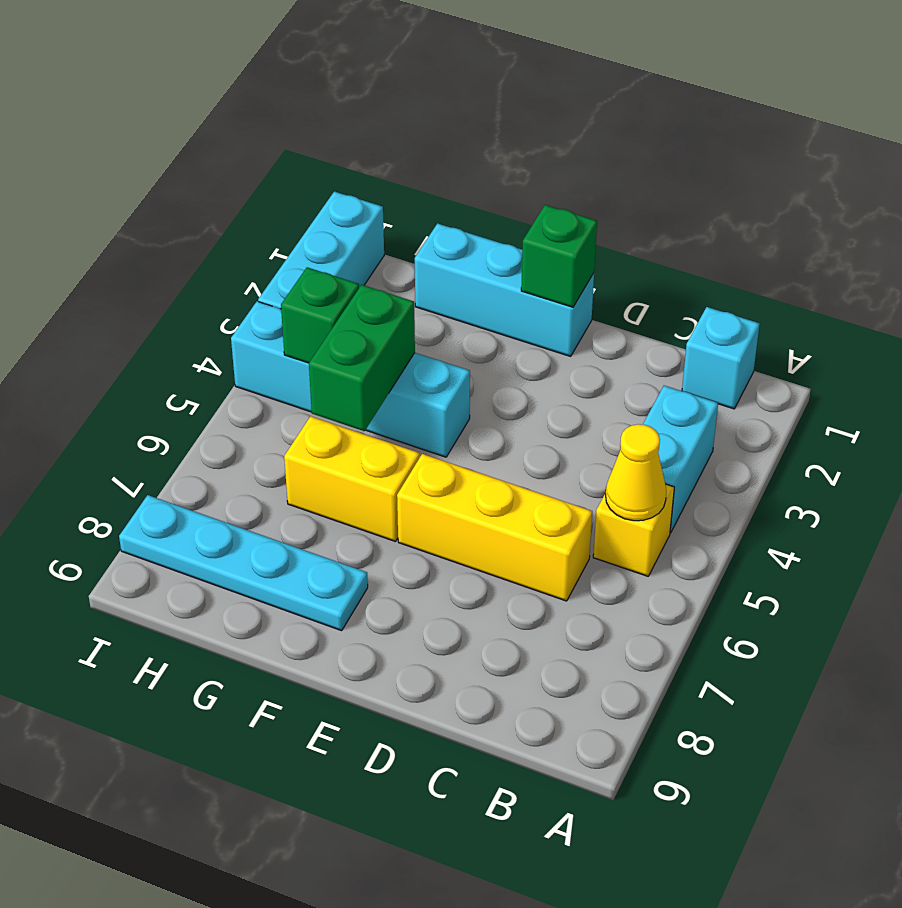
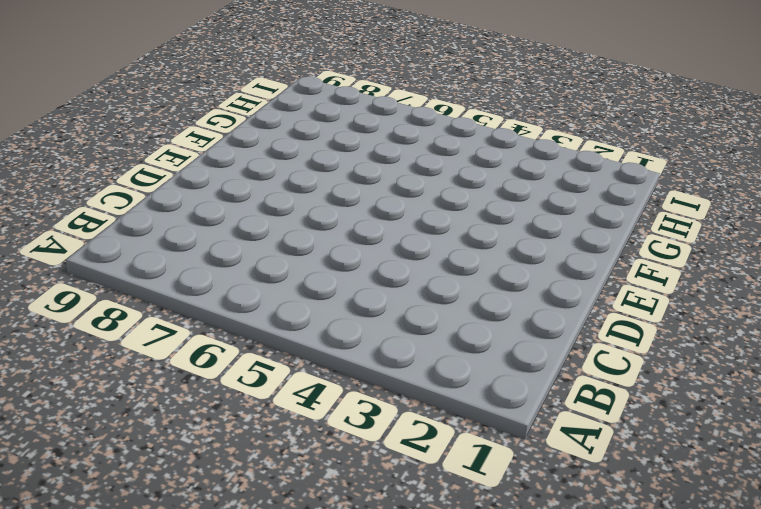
none -> cyan 1x1 brick [682,307,760,409]
none -> cyan 1x2 brick [643,386,718,533]
none -> yellow 1x1 brick [593,484,674,576]

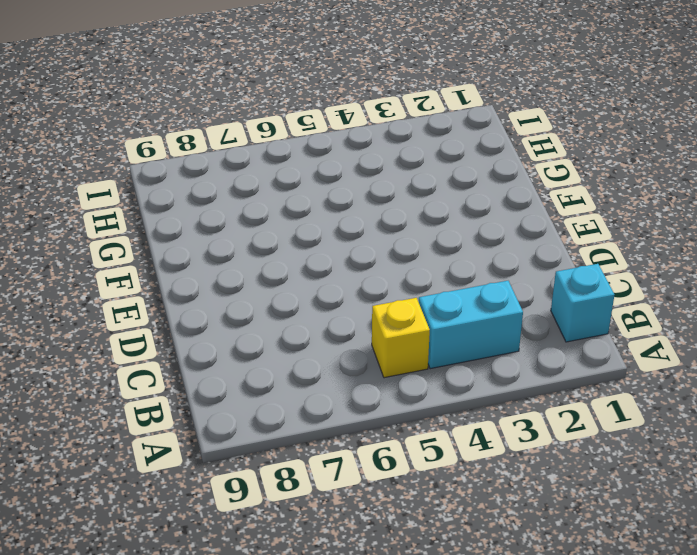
none -> yellow 1x3 brick [397,454,592,601]
none -> cyan 1x3 brick [415,223,594,356]
none -> cyan 1x4 brick [231,301,470,457]

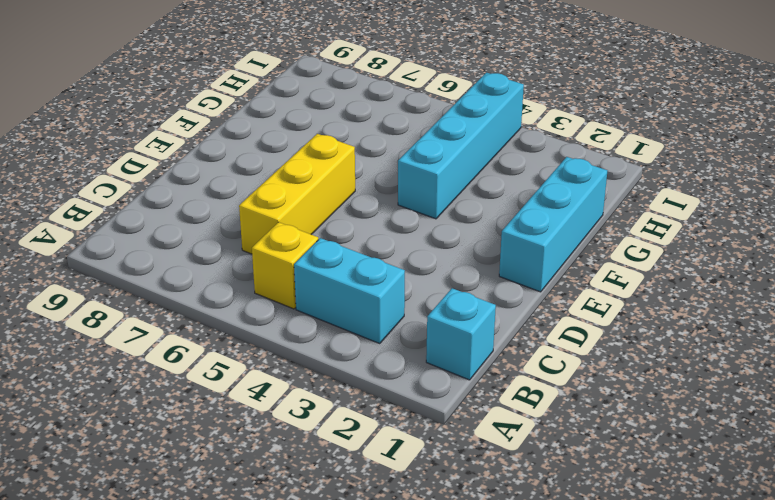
none -> yellow 1x2 brick [284,416,419,542]
none -> cyan 1x4 plate [119,495,368,631]
none -> cyan 1x3 brick [258,191,384,309]

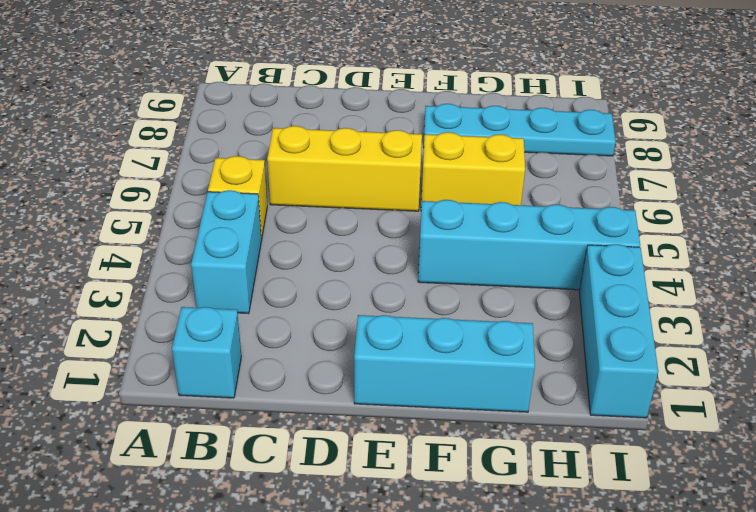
none -> yellow 1x1 cone [606,424,666,521]
none -> green 1x1 brick [521,205,597,307]
none -> green 1x2 brick [309,285,415,431]

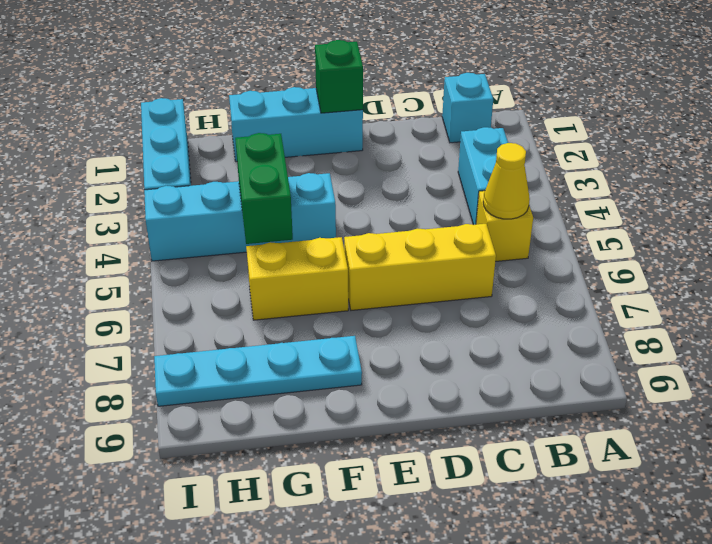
none -> green 1x1 brick [281,267,359,363]

